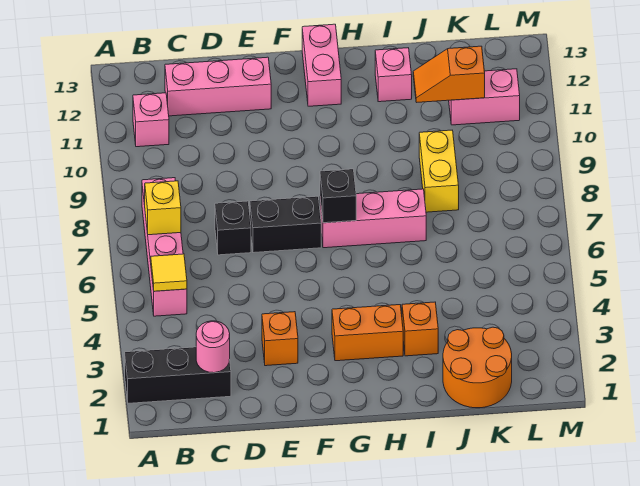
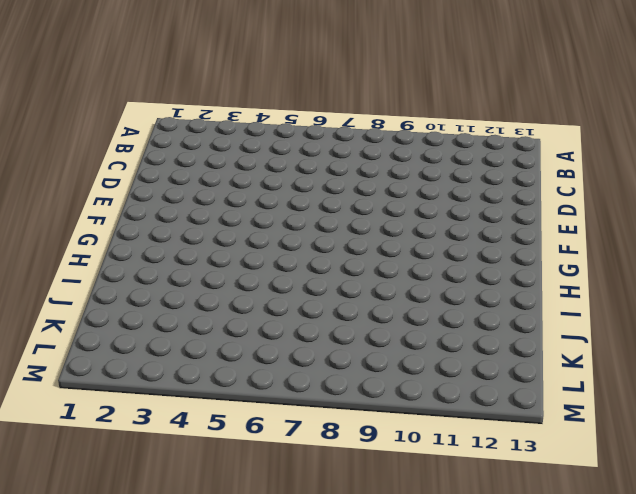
none -> black 1x3 brick [125,347,231,403]
none -> pink 1x4 brick [142,178,187,316]
none -> pink 1x1 brick [133,93,169,147]

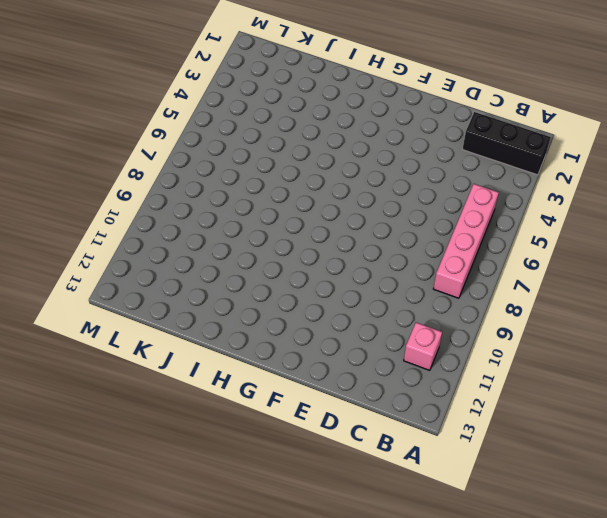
none -> pink 1x3 brick [165,57,271,116]
none -> black 1x1 brick [215,201,251,255]
none -> orange 1x1 brick [262,312,298,366]

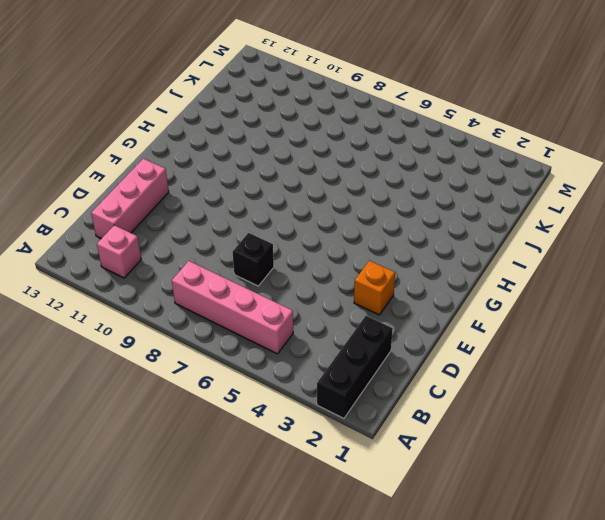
none -> black 1x2 brick [250,196,321,253]
none -> orange 1x2 brick [332,305,403,361]
none -> pink 1x3 brick [320,189,426,248]

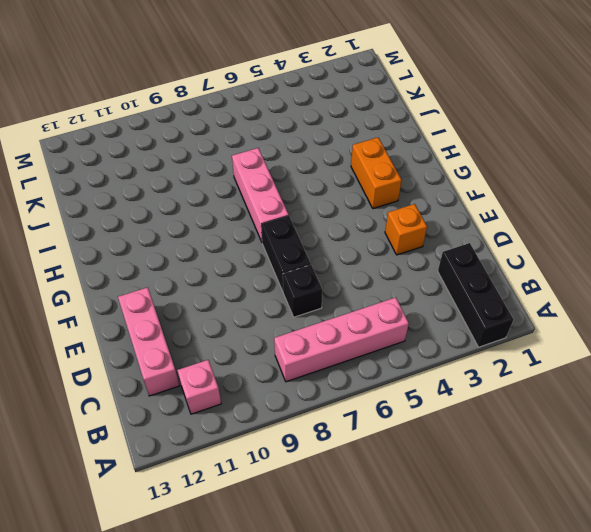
none -> pink 1x2 brick [302,24,341,106]
none -> orange 1x1 brick [402,302,438,356]
none -> pink 1x1 brick [375,48,412,102]

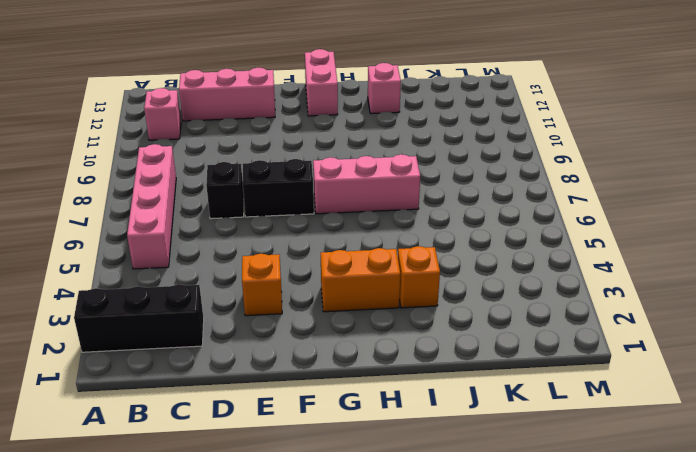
none -> orange 2x2 round brick [443,327,512,408]
none -> yellow 1x2 brick [419,130,459,212]
none -> pink 1x2 brick [449,69,520,125]

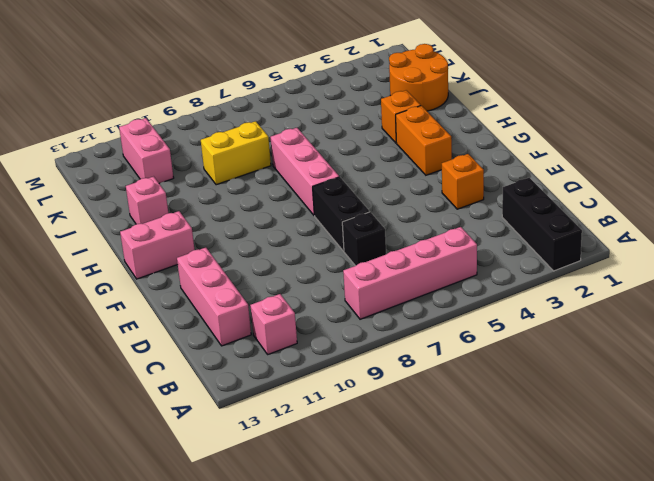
none -> yellow 1x1 tile [151,254,187,291]
none -> yellow 1x1 brick [145,181,181,235]
none -> pink 1x1 round brick [196,321,230,373]

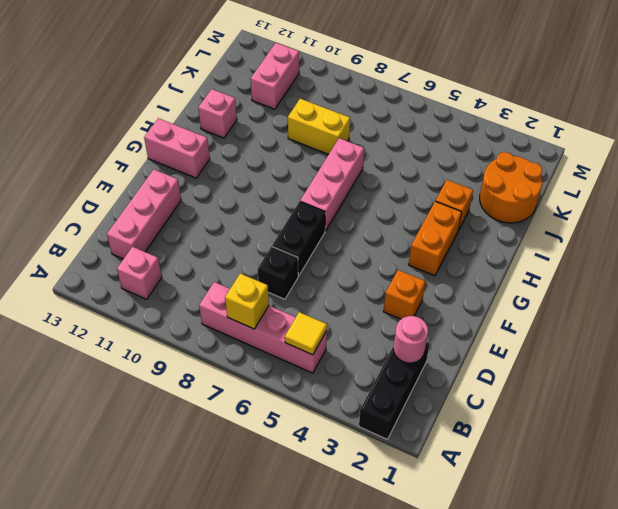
none -> black 1x1 brick [320,169,356,223]
none -> orange 1x2 slope [413,46,485,102]

